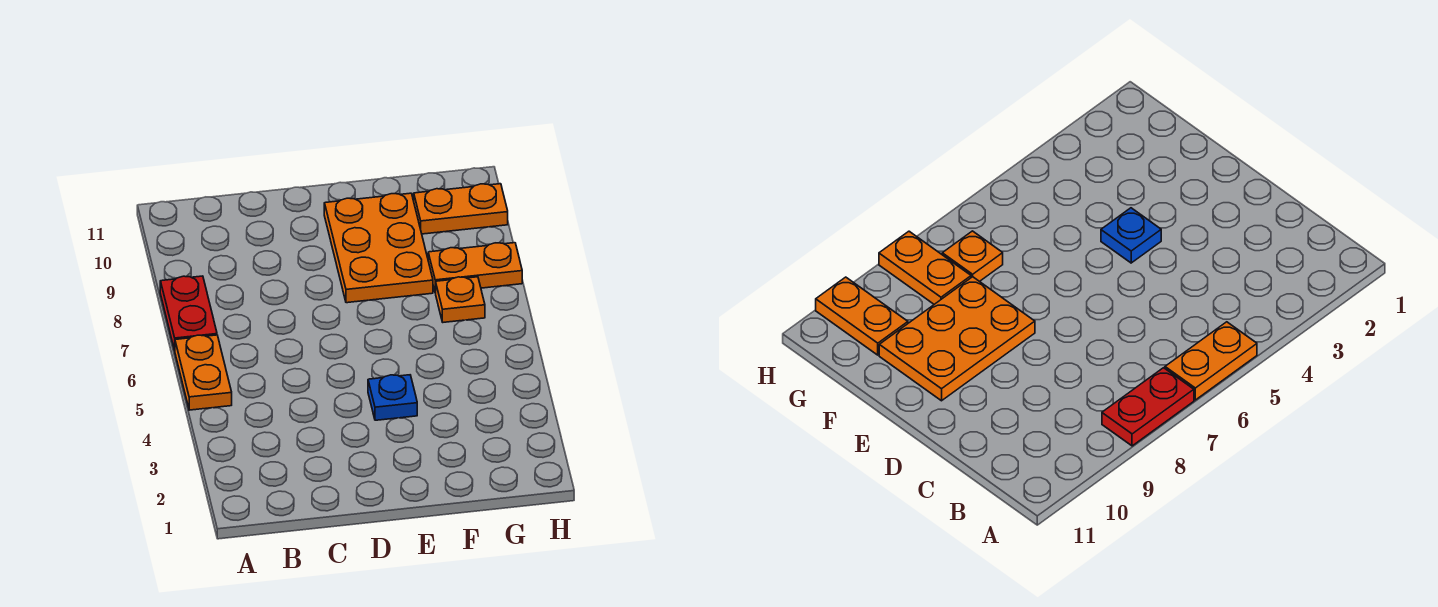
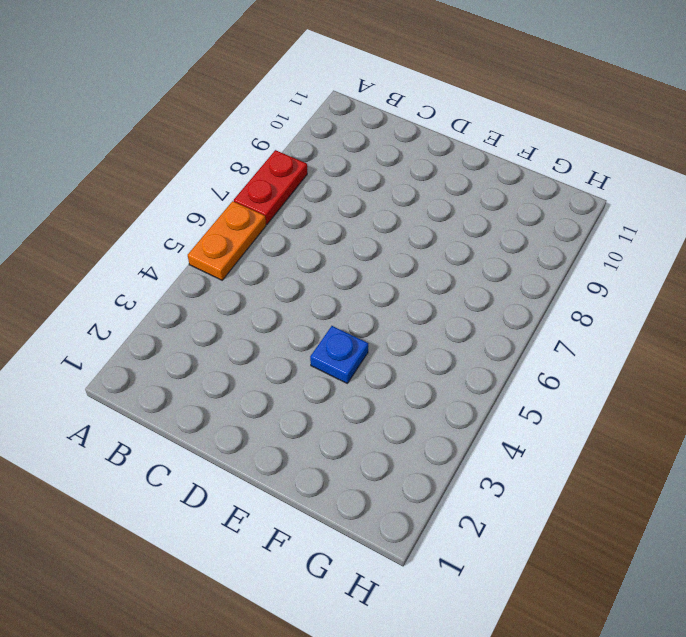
none -> orange 2x3 plate [324,193,433,303]
none -> orange 1x1 plate [436,277,485,322]

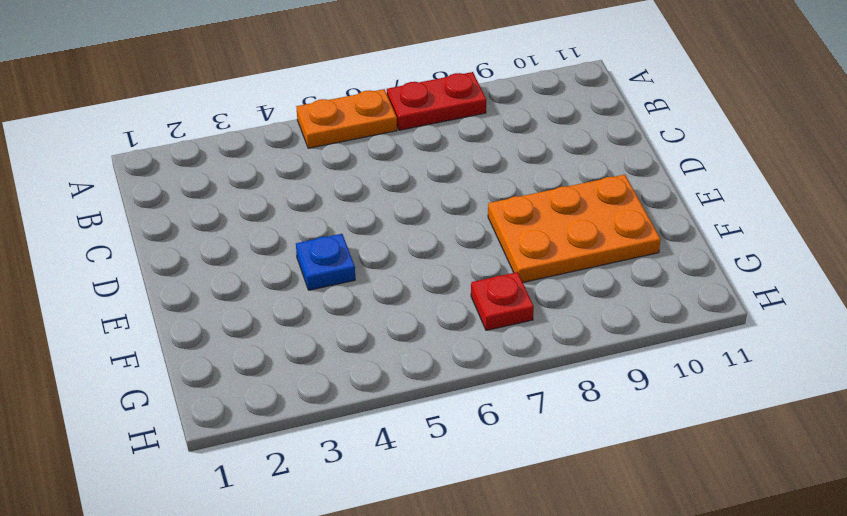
red 1x1 plate [471,272,534,330] -> orange 1x1 plate [436,277,485,322]
none -> orange 1x2 plate [428,243,522,293]
none -> orange 1x2 plate [414,184,508,234]

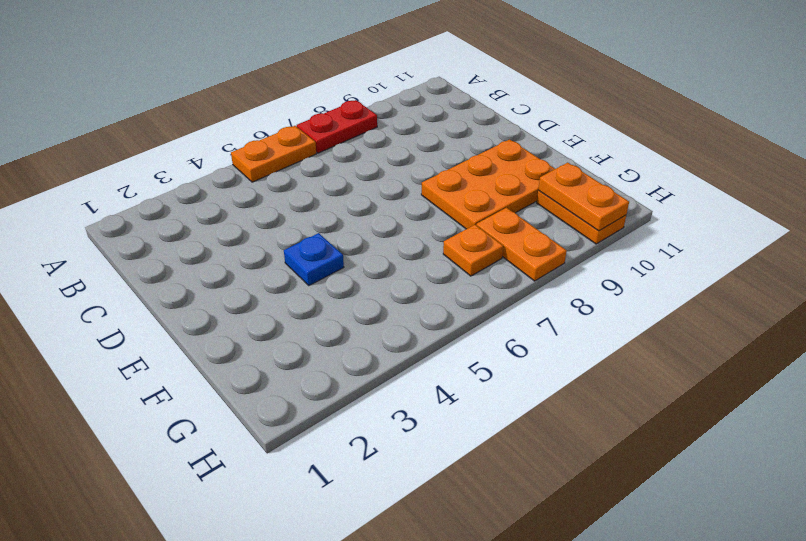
orange 1x2 plate [538,163,629,231] -> none

